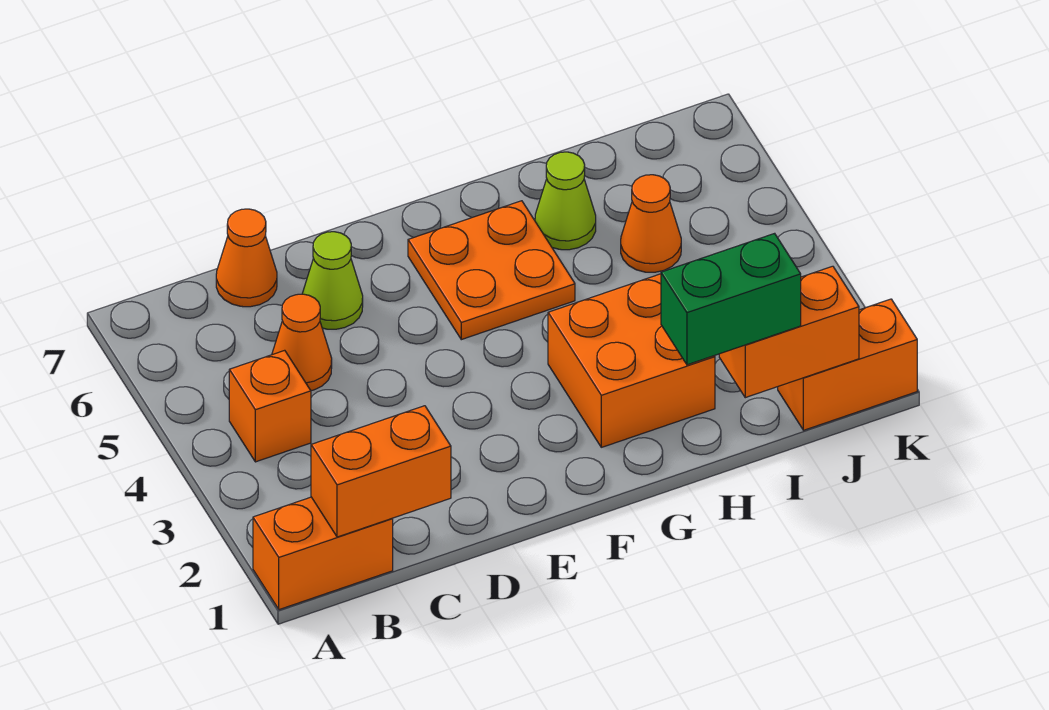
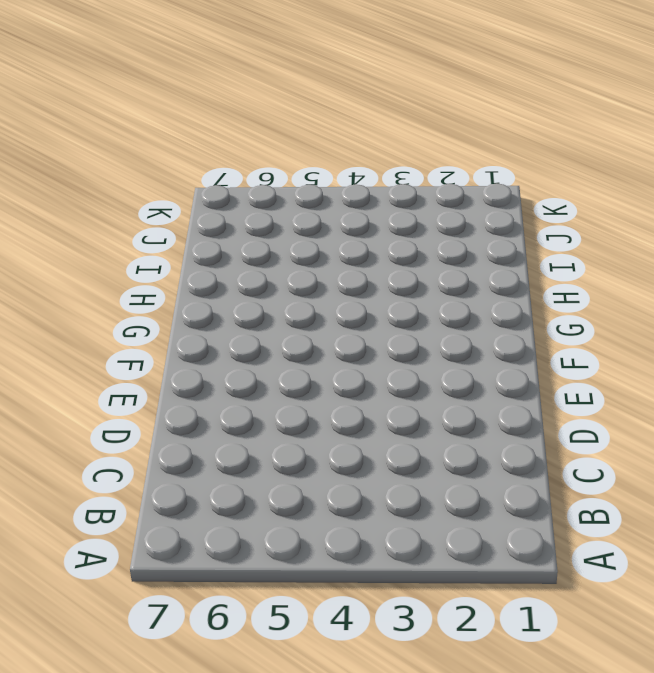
none -> orange 1x2 brick [253,497,393,610]
none -> orange 1x1 brick [229,350,311,462]
none -> orange 1x1 cone [272,294,332,391]

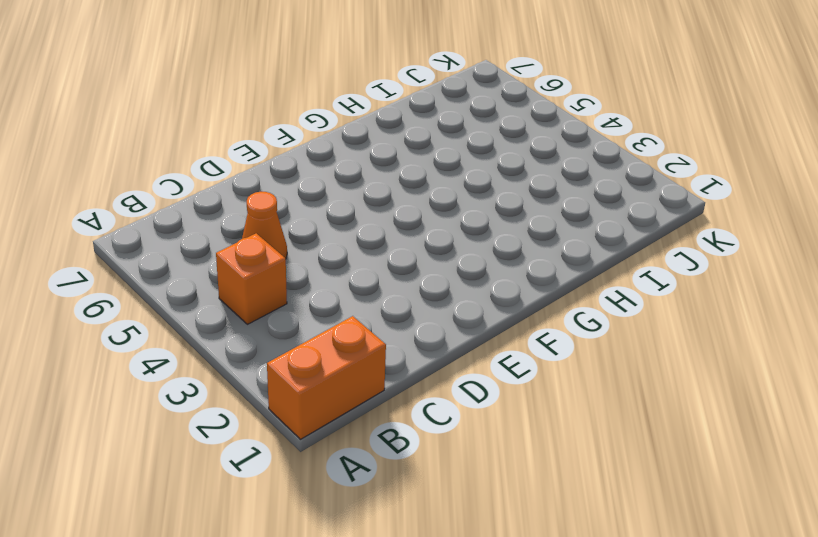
none -> orange 1x1 cone [216,209,277,307]
none -> lime 1x1 cone [302,232,363,329]
none -> orange 2x2 plate [408,201,575,340]

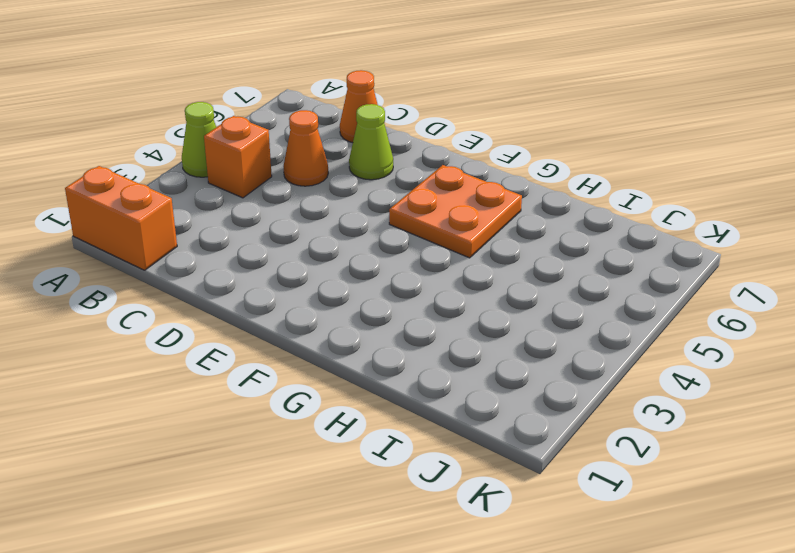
lime 1x1 cone [182,102,216,177] -> lime 1x1 cone moved to [535,152,596,250]
none -> orange 2x2 brick [548,274,715,447]
none -> orange 1x1 cone [621,175,681,272]
none -> orange 1x2 brick [778,299,917,430]

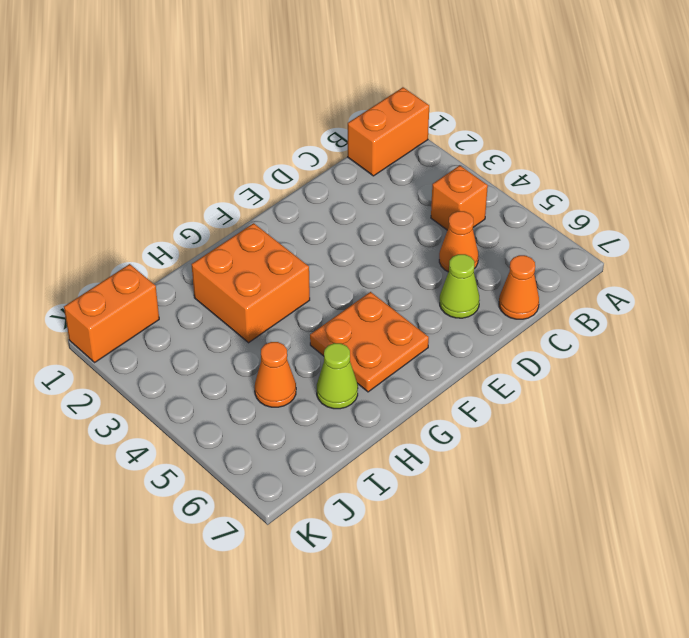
none -> orange 1x2 brick [311,406,451,537]
none -> orange 1x2 brick [719,266,859,398]
none -> green 1x2 brick [661,233,801,365]

